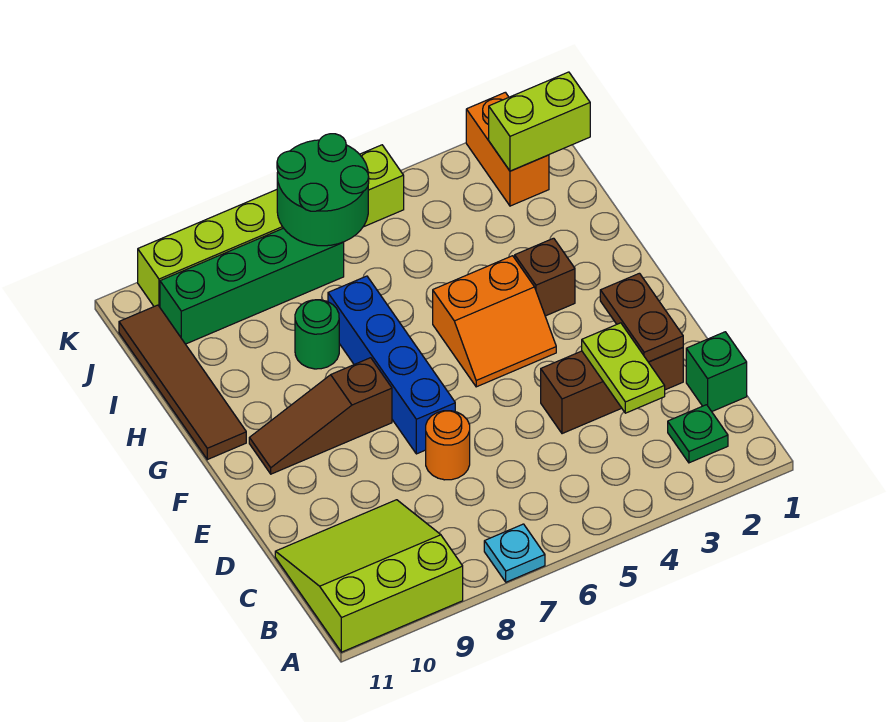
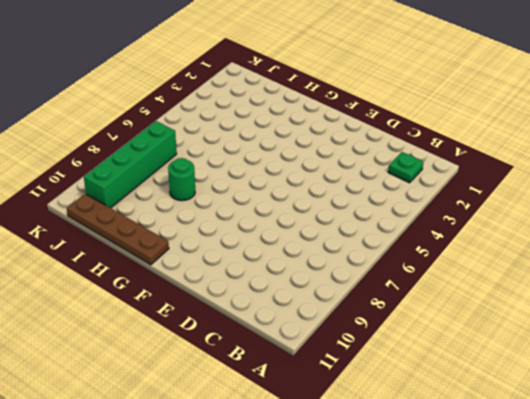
brown 1x4 plate [67,194,169,265] -> brown 1x4 tile [119,305,246,460]
none -> cyan 1x1 plate [484,524,545,582]
none -> lime 3x3 slope [275,500,463,652]
none -> green 1x1 brick [686,332,747,411]

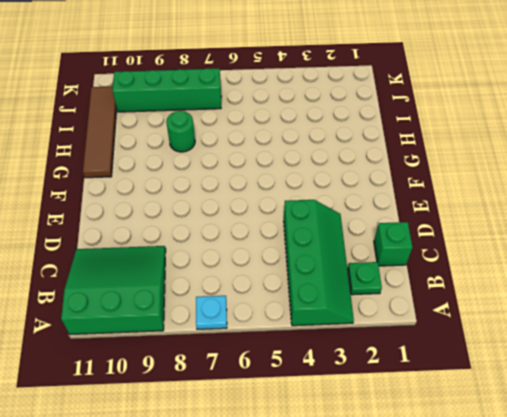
green 2x4 slope [284,200,354,326] -> brown 1x3 brick [541,348,683,434]
green 3x3 slope [61,246,166,335] -> lime 3x3 slope [275,500,463,652]
none -> orange 1x1 round brick [426,411,470,480]
none -> blue 1x4 brick [328,276,455,454]
none -> orange 2x2 slope [433,256,556,387]

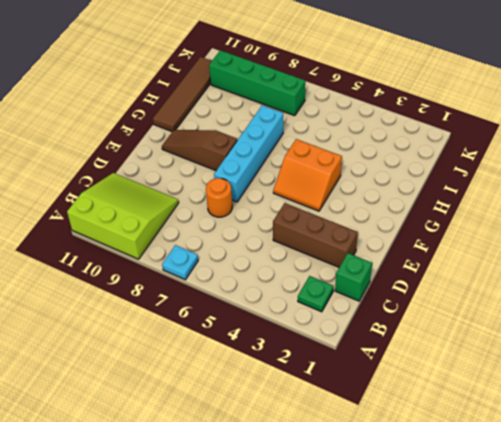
cyan 1x4 brick [214,105,283,202] -> blue 1x4 brick [328,276,455,454]
none -> brown 1x1 brick [515,238,575,316]
none -> green 1x1 round brick [295,300,339,369]
none -> orange 1x2 brick [466,92,549,206]

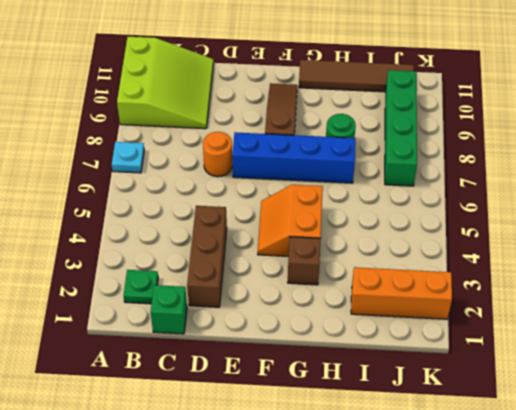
orange 1x3 brick [351,267,452,319] -> orange 1x2 brick [466,92,549,206]
none -> lime 1x6 brick [138,145,404,307]
none -> lime 1x2 plate [582,323,665,413]
none -> brown 1x2 plate [600,273,683,362]

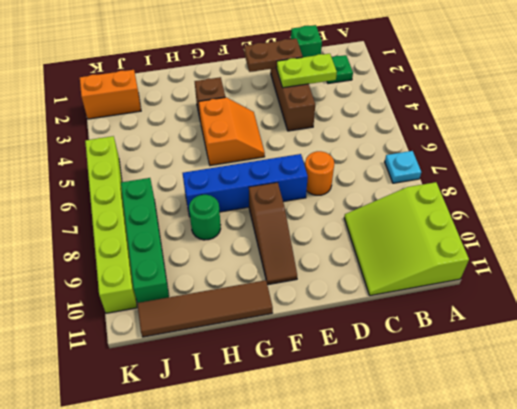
none -> lime 1x2 brick [489,72,590,171]
none -> green 2x2 round brick [277,134,369,246]

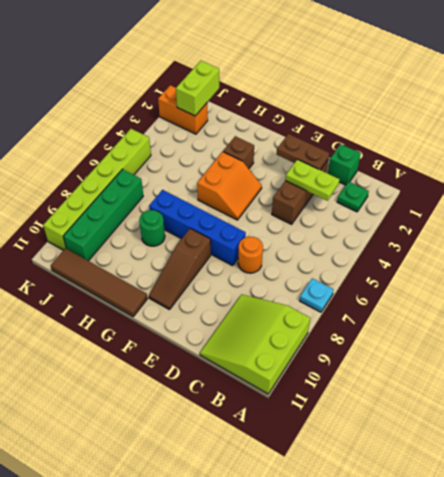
none -> green 2x2 round brick [277,134,369,246]

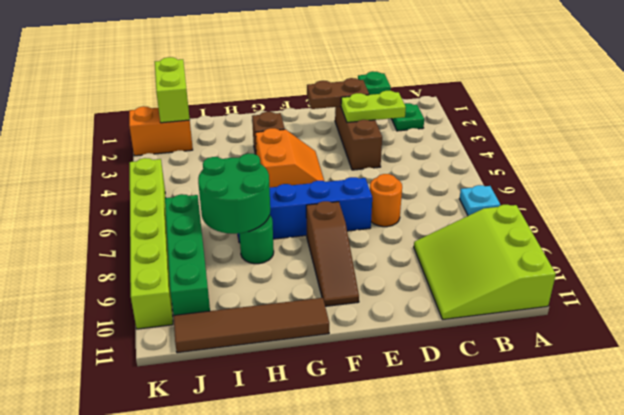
green 2x2 round brick [198,153,270,234] -> green 2x2 round brick moved to [277,134,369,246]

